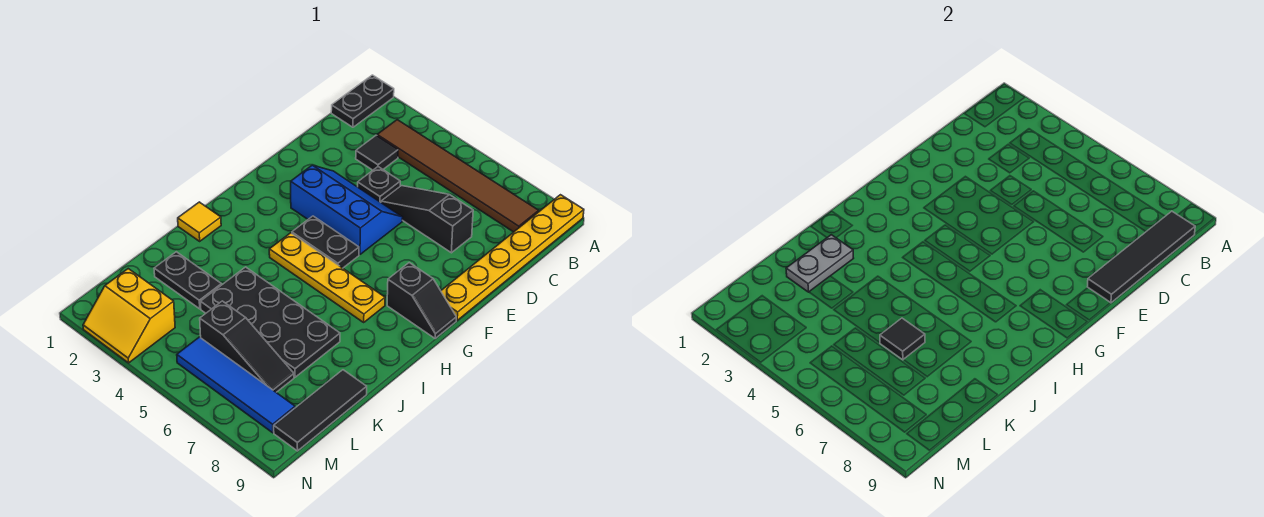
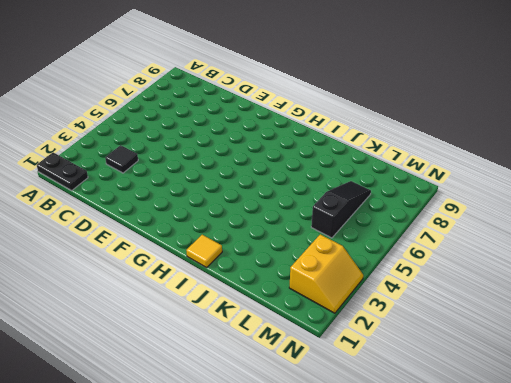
none -> yellow 1x6 plate [441,195,584,320]
none -> brown 1x6 tile [377,120,539,232]
none -> black 1x1 plate [358,167,400,202]

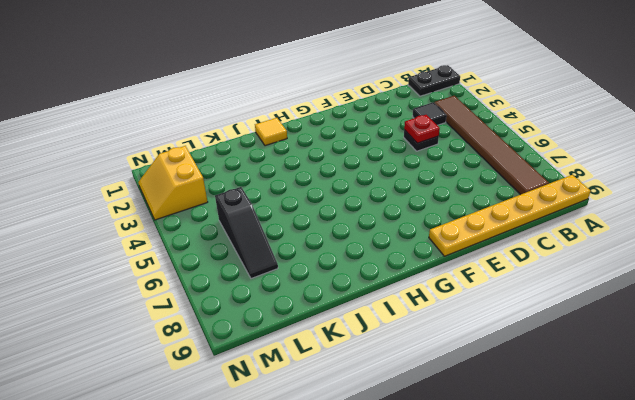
red 1x1 plate [404,115,440,143] -> none
none -> black 1x3 slope [381,186,473,253]
none -> blue 2x3 slope [291,165,403,255]
none -> black 1x2 plate [292,216,359,268]

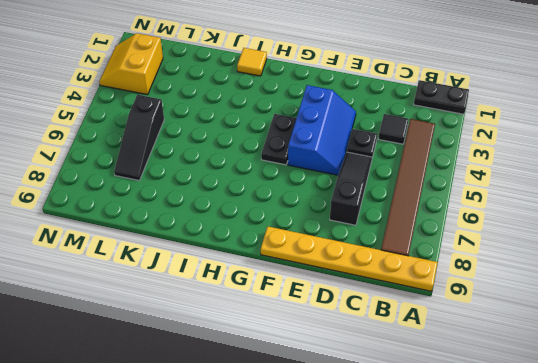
none -> black 1x2 slope [387,263,456,338]
none -> yellow 1x4 plate [269,233,385,322]
none -> black 2x4 plate [201,267,340,377]

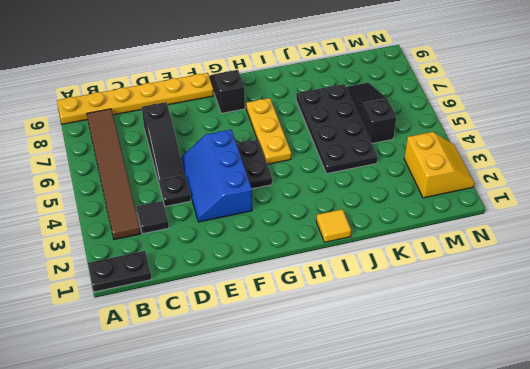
yellow 1x3 plate [246,98,291,164] -> yellow 1x4 plate [269,233,385,322]
none -> black 1x2 plate [154,252,222,309]
none -> black 1x3 tile [274,370,367,451]
none -> blue 1x4 tile [177,337,295,433]

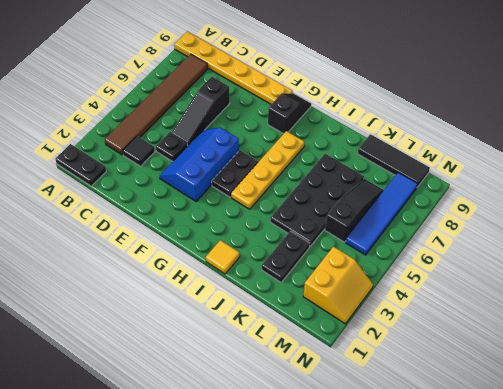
none -> black 1x4 tile [1088,211,1195,303]
none -> grey 1x2 plate [786,235,854,292]
none -> black 1x1 tile [880,318,925,360]

